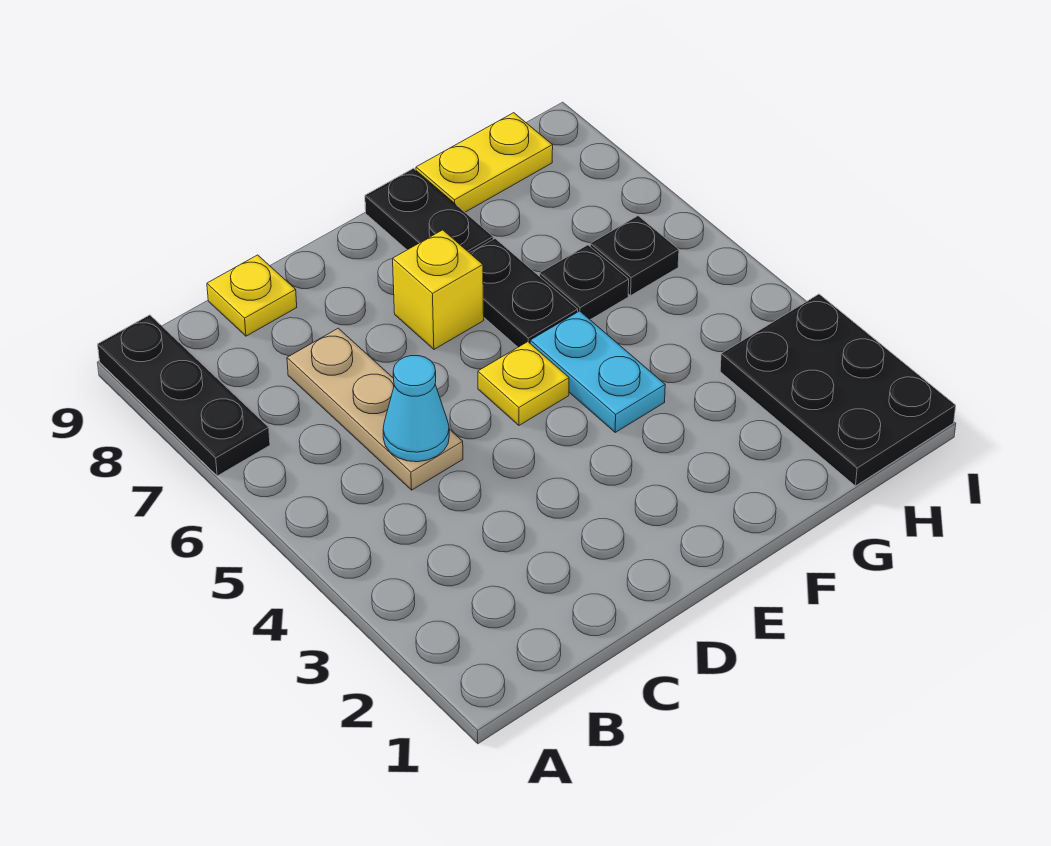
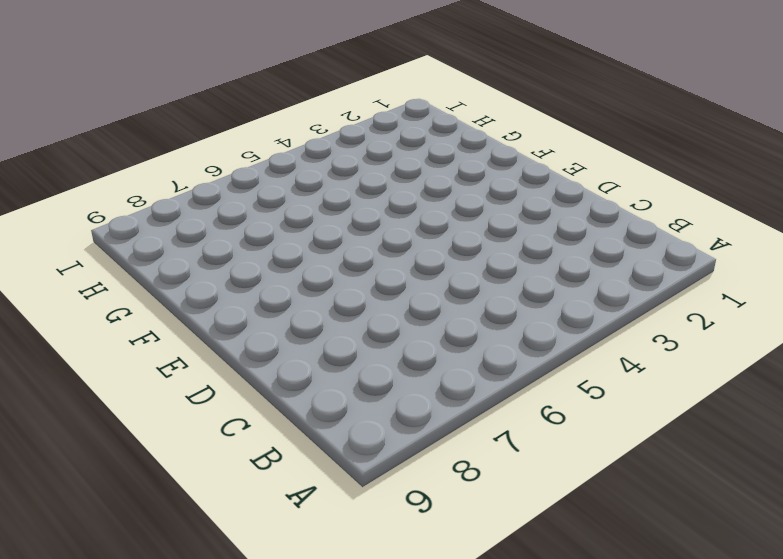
none -> black 1x3 plate [98,315,270,476]
none -> tan 1x3 plate [287,328,463,490]
none -> yellow 1x1 plate [207,255,297,336]

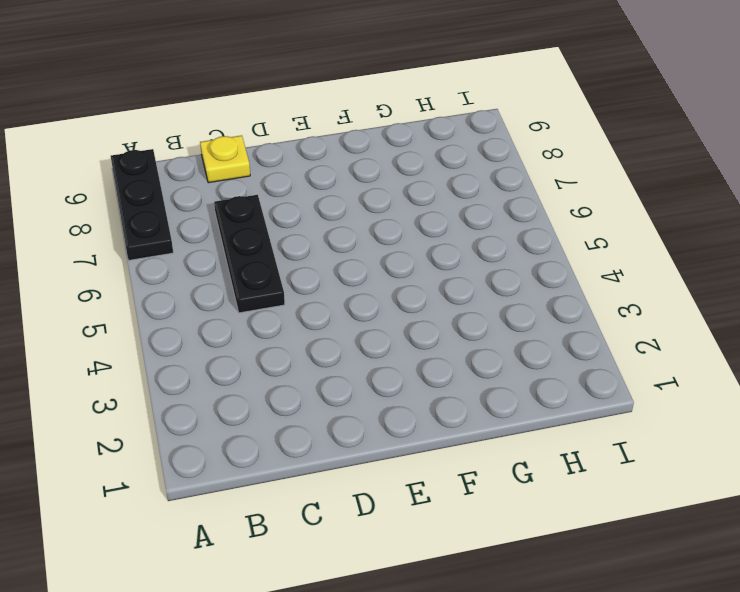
black 1x3 plate [214,195,285,313] -> tan 1x3 plate [287,328,463,490]
none -> yellow 1x1 plate [478,342,569,425]
none -> yellow 1x1 brick [393,230,484,349]
none -> cyan 1x2 plate [530,311,665,432]

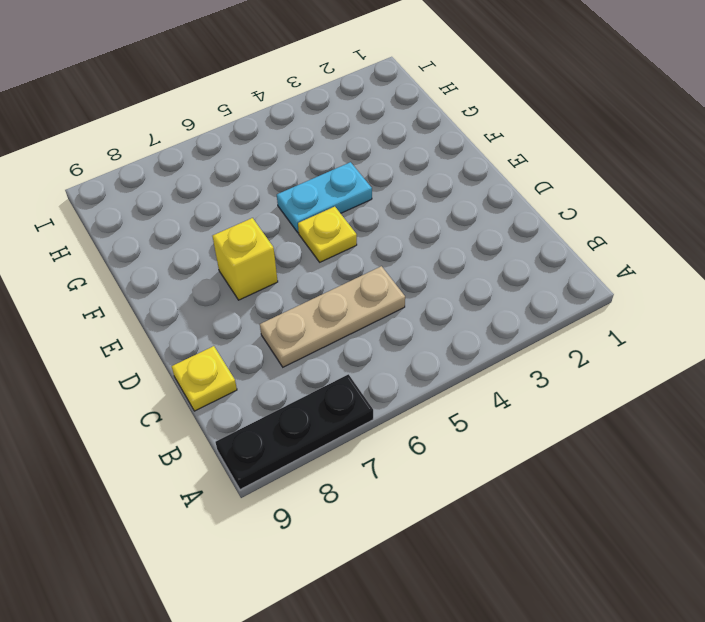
none -> black 1x2 plate [470,239,578,347]
none -> black 1x2 plate [365,168,493,253]
none -> black 1x1 plate [540,245,629,320]

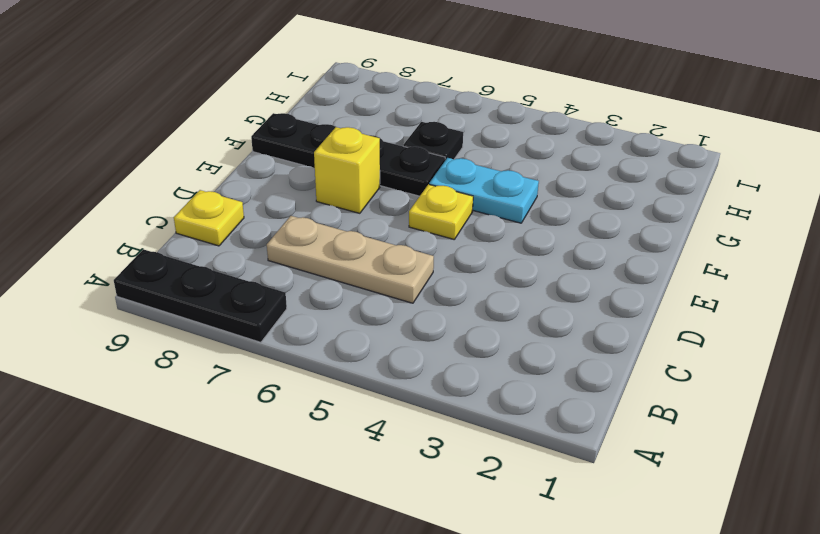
none -> yellow 1x2 plate [416,113,553,212]
none -> black 2x3 plate [720,294,956,486]
none -> black 1x1 plate [590,216,679,295]

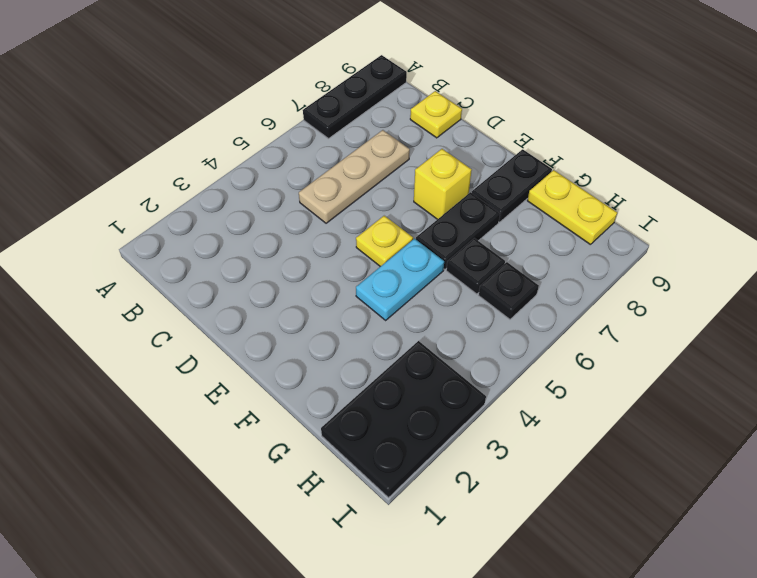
none -> cyan 1x1 cone [383,356,449,462]

